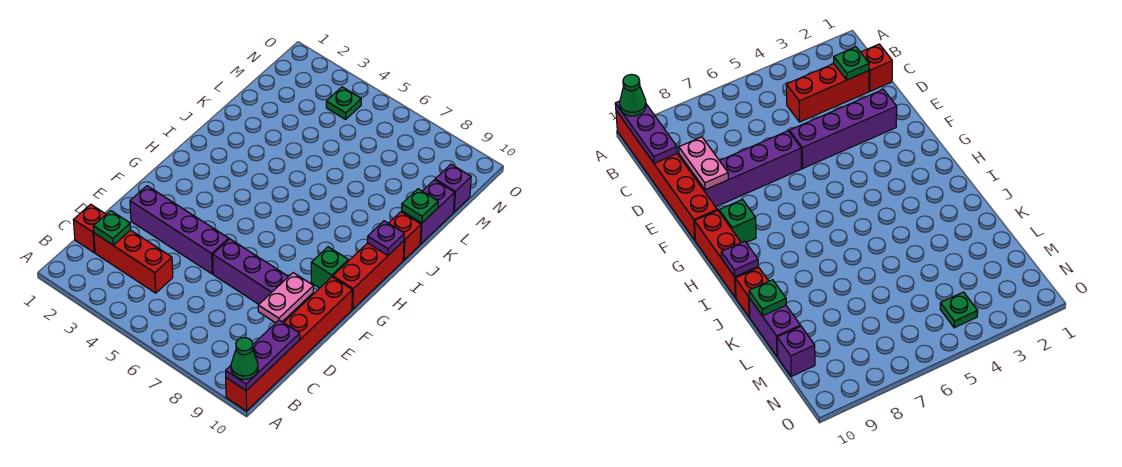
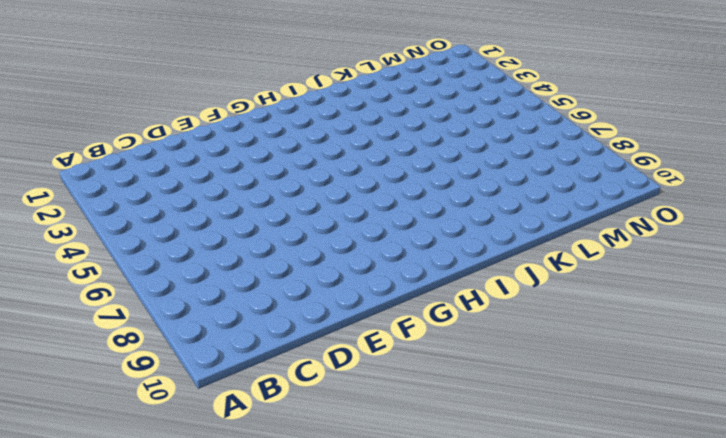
none -> red 1x6 brick [226,277,352,411]
none -> red 1x1 brick [74,204,106,253]
none -> red 1x3 brick [94,230,173,293]

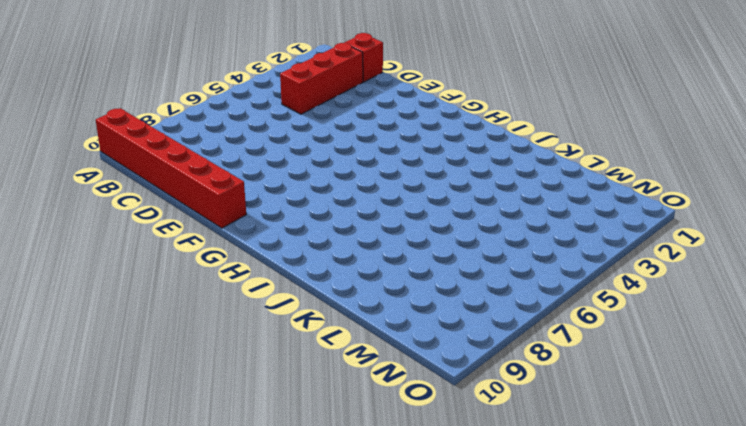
none -> purple 1x4 brick [130,186,229,274]
none -> purple 1x4 brick [213,239,313,321]
none -> green 1x1 brick [311,247,348,288]

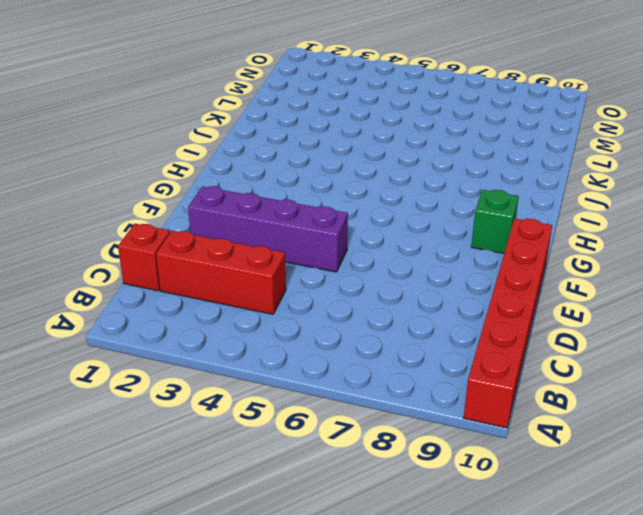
none -> purple 1x4 brick [213,239,313,321]
none -> red 1x3 brick [333,241,404,309]
none -> red 1x1 brick [389,212,421,260]

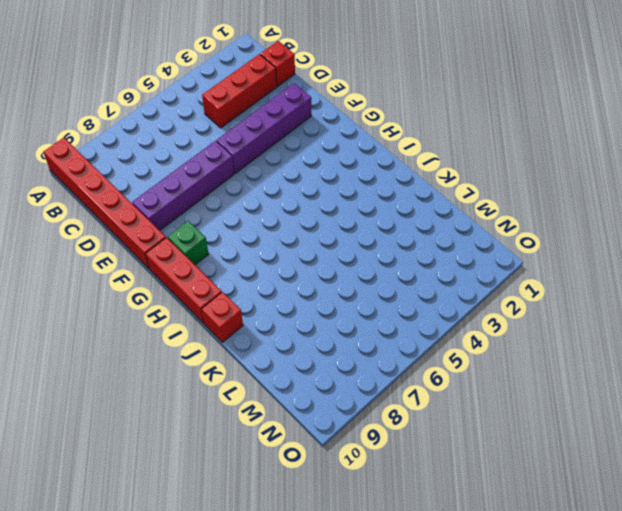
none -> purple 1x2 brick [402,180,455,244]
none -> purple 1x1 brick [435,164,471,212]
none -> green 1x1 plate [326,87,361,119]

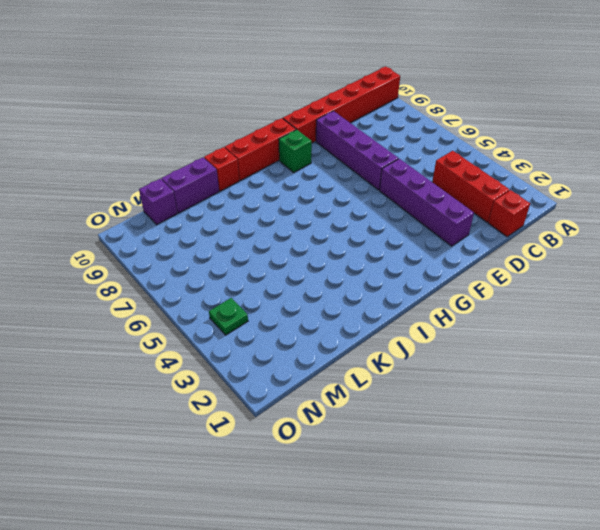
none -> purple 1x3 plate [226,320,300,391]
none -> green 1x1 plate [93,211,131,245]
none -> pink 1x2 plate [258,273,314,323]

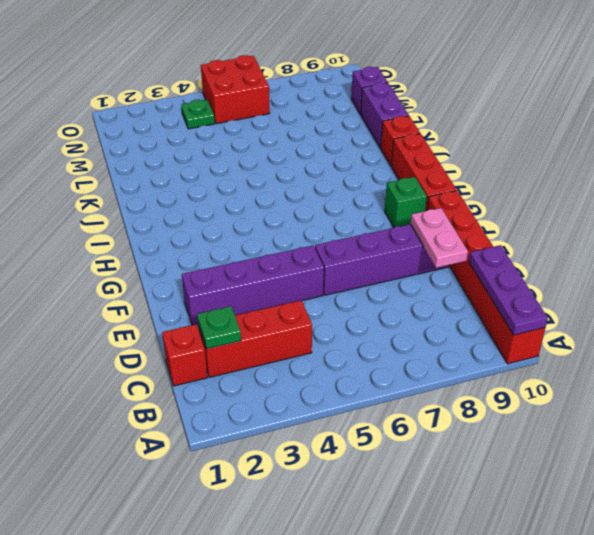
red 2x2 brick [201,55,270,124] -> none
none -> purple 1x1 plate [367,221,404,255]
none -> green 1x1 plate [402,189,438,223]
none -> green 1x1 cone [231,338,258,379]

